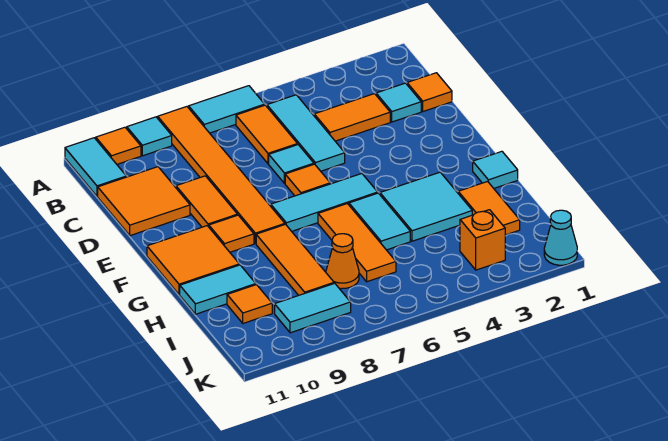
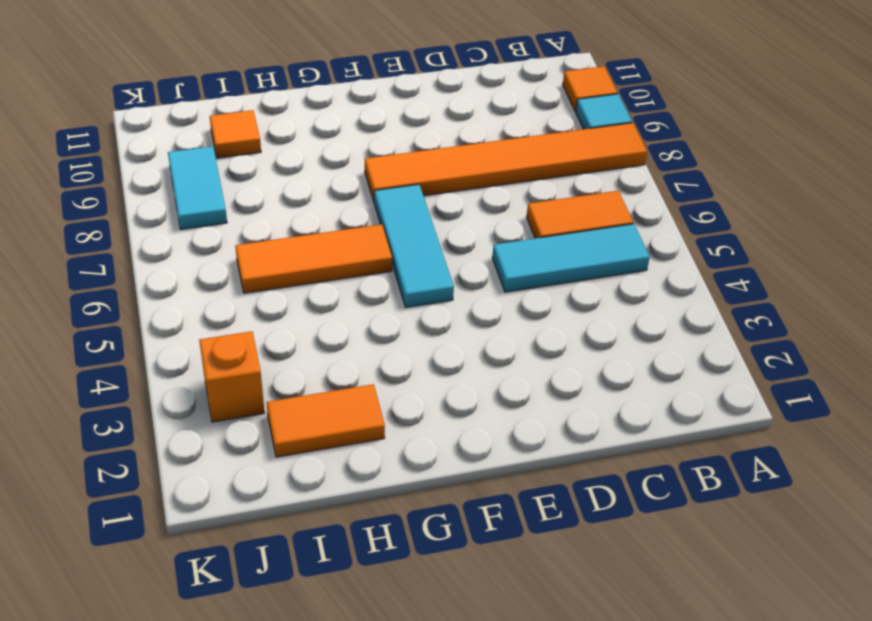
none -> cyan 1x2 tile [189,86,265,133]
none -> cyan 1x2 tile [65,138,126,196]
none -> orange 1x1 tile [407,73,452,111]

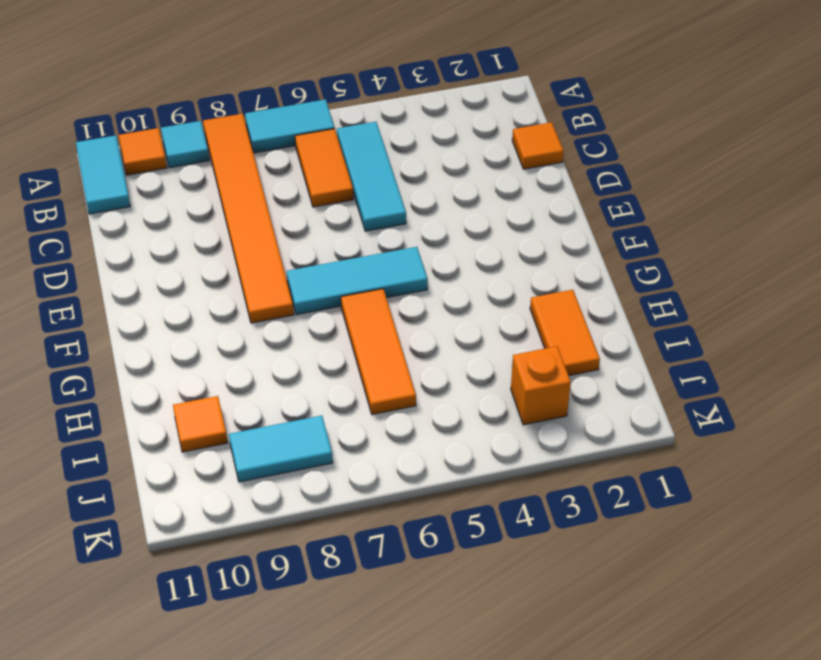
none -> cyan 1x1 tile [376,83,421,122]
none -> orange 1x2 tile [314,94,390,141]
none -> orange 2x2 tile [98,167,190,236]

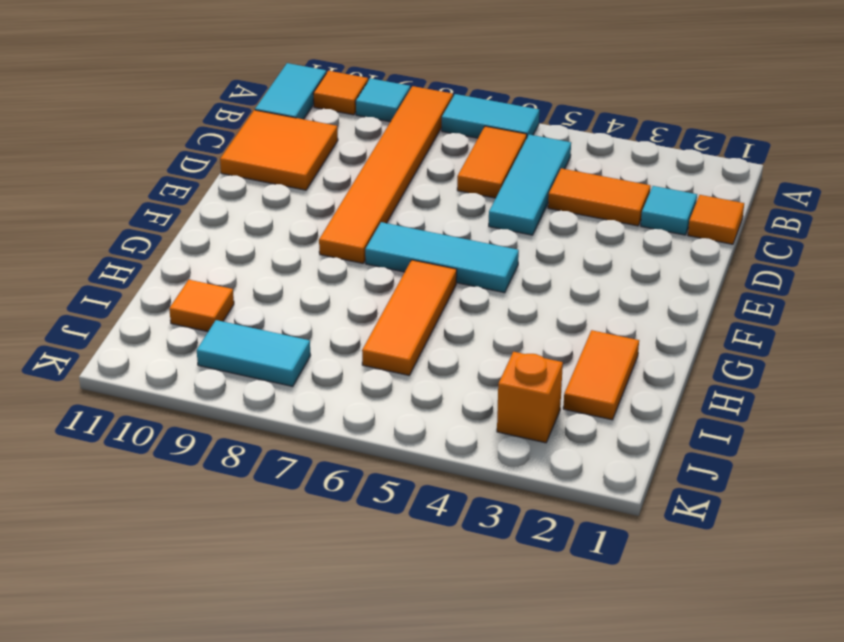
none -> cyan 1x1 tile [269,145,314,183]
none -> orange 1x2 tile [176,176,237,227]
none -> orange 1x1 tile [285,164,330,196]

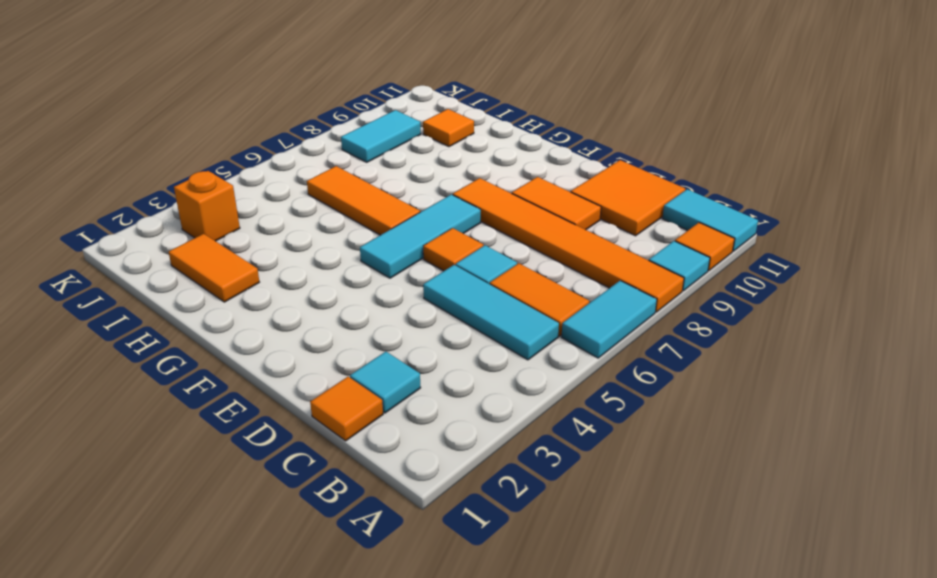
none -> orange 1x2 tile [314,94,390,141]
none -> orange 1x1 tile [209,215,254,252]
none -> orange 2x2 tile [147,226,239,295]

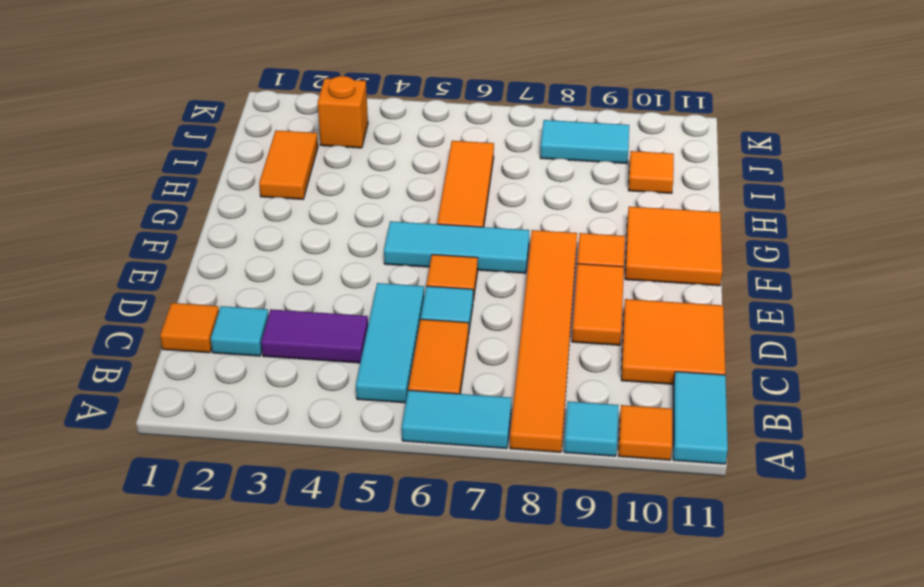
purple 1x2 tile [261,309,368,363] -> orange 1x2 tile [314,94,390,141]
none -> cyan 1x1 tile [473,151,518,188]
none -> cyan 2x2 tile [380,172,472,241]
none -> cyan 1x2 tile [349,193,410,250]

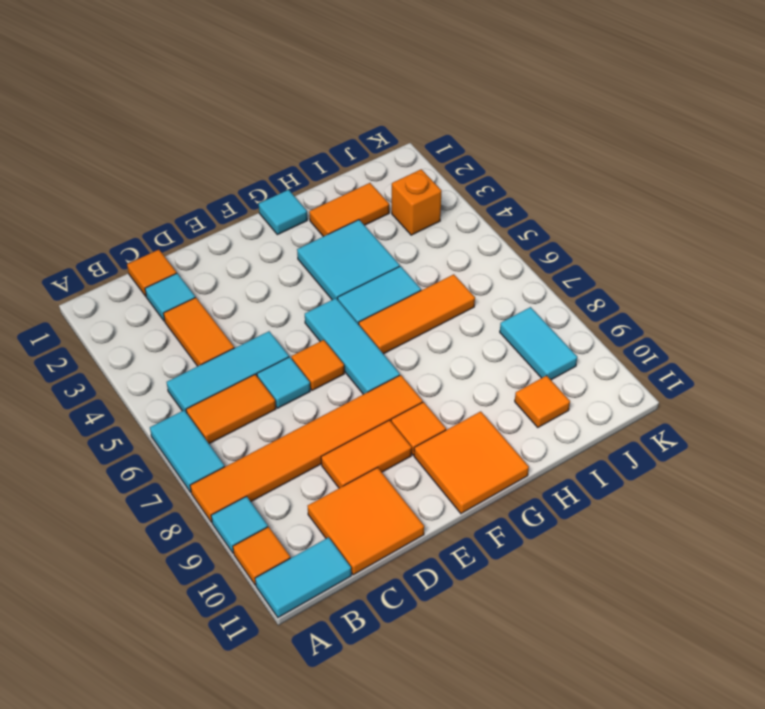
none -> orange 1x3 tile [256,224,334,295]
none -> cyan 1x2 tile [180,265,256,314]
none -> orange 1x1 cone [326,234,359,289]

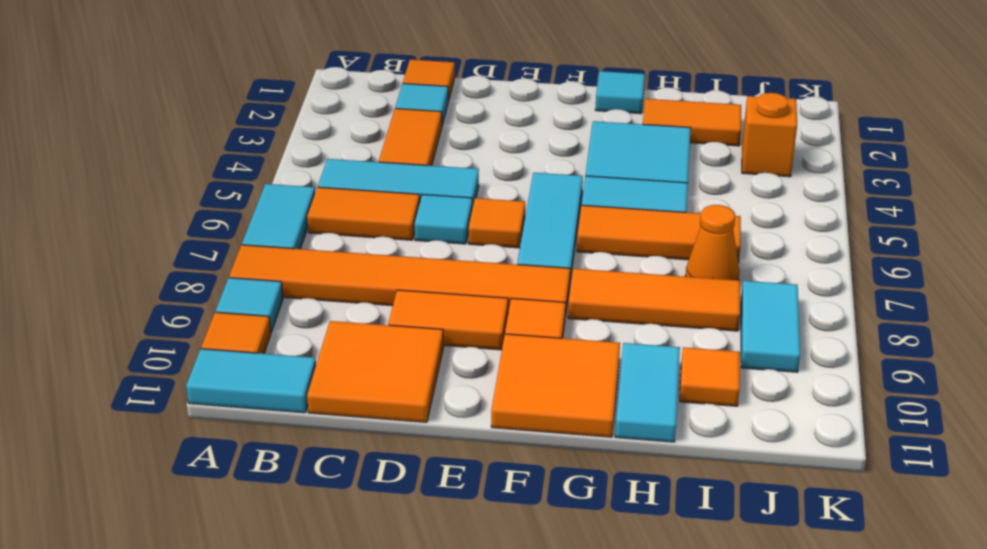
none -> cyan 1x1 cone [544,210,577,265]

